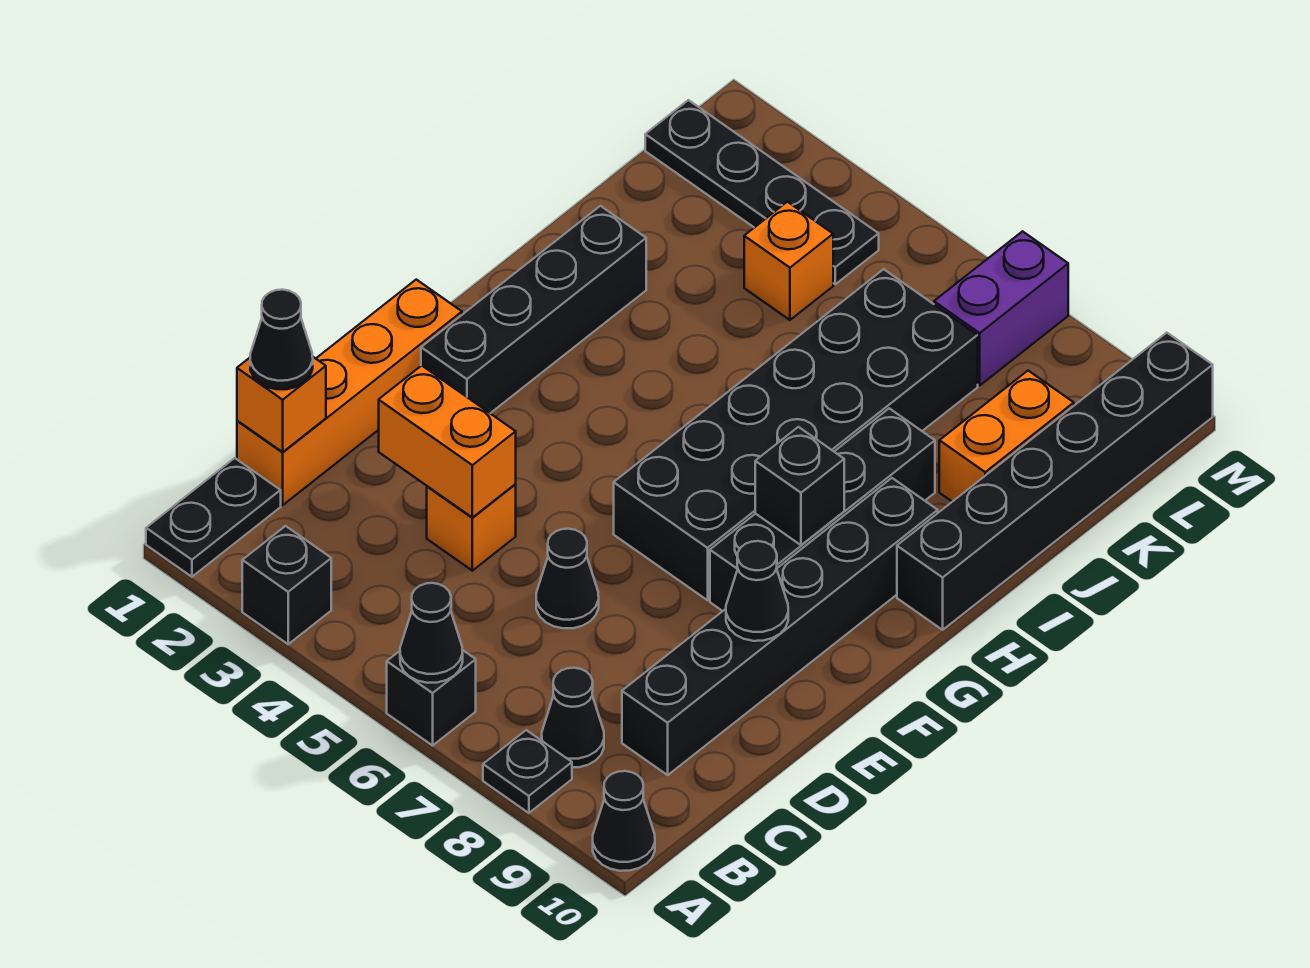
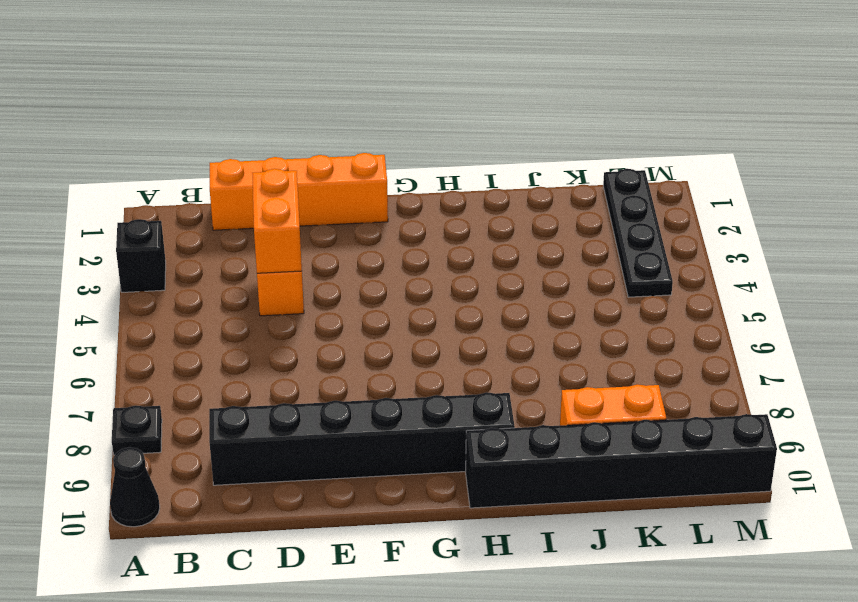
none -> black 1x2 plate [146,458,281,577]
none -> black 1x1 brick [387,650,476,745]
none -> black 1x1 cone [542,668,604,768]

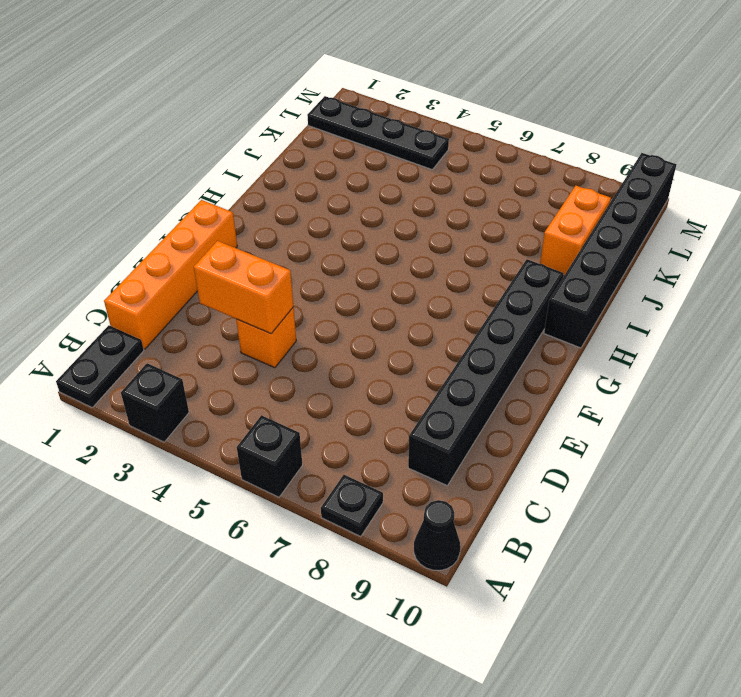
none -> black 1x1 cone [542,668,604,768]
none -> black 1x1 cone [536,529,599,628]
none -> black 1x4 brick [421,206,646,413]

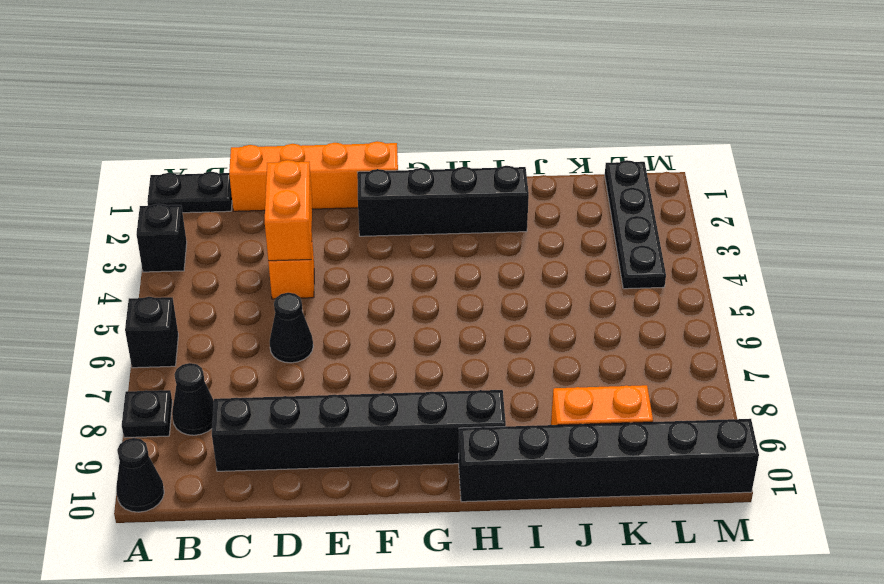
none -> black 2x6 brick [614,269,978,600]
none -> black 1x4 brick [710,408,935,611]
none -> orange 1x1 brick [744,202,833,320]

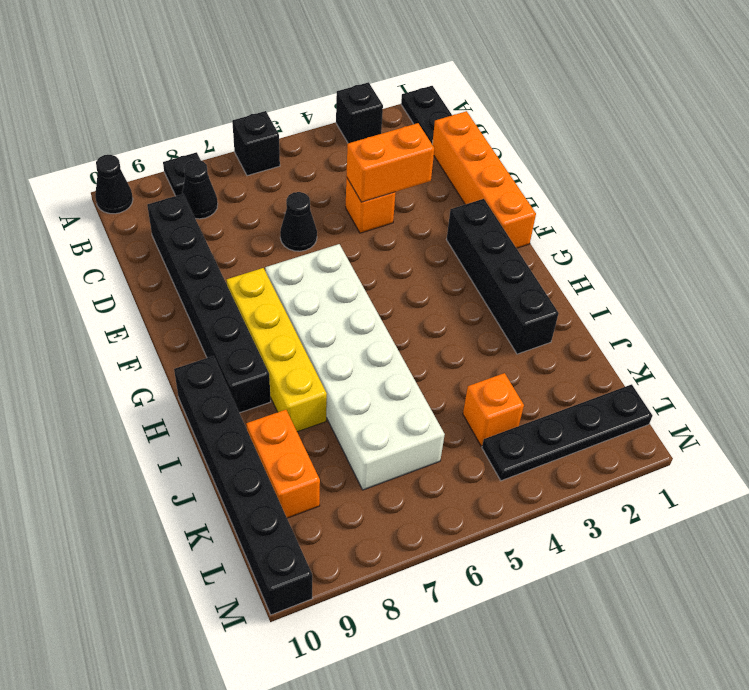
white 2x6 brick [265,244,445,490] -> black 2x6 brick [614,269,978,600]
yellow 1x4 brick [227,268,327,432] -> black 1x4 brick [710,408,935,611]
none -> purple 1x2 brick [934,231,1068,385]
none -> black 1x1 cone [400,583,463,683]
none -> orange 1x1 brick [237,356,326,452]

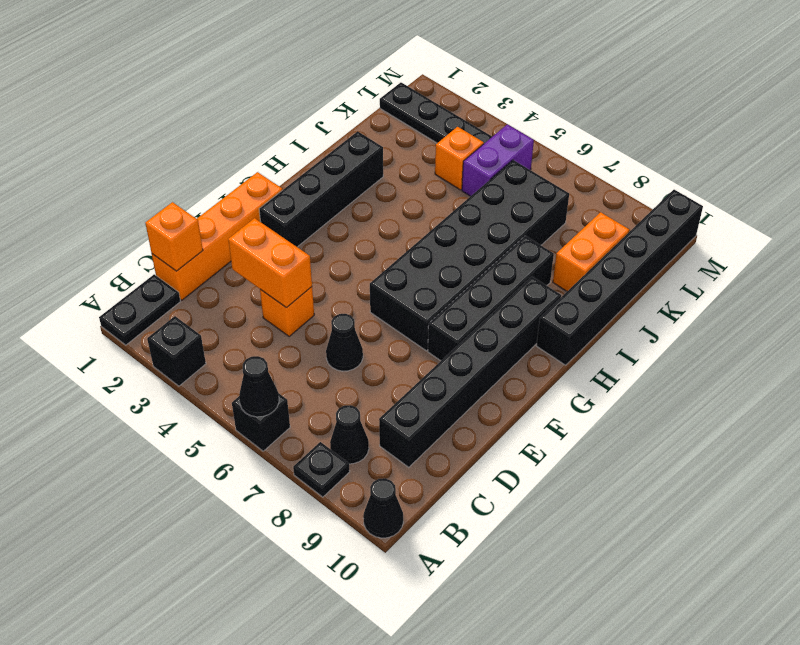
purple 1x2 brick [462,124,534,196] -> purple 1x2 brick moved to [934,231,1068,385]
none -> black 1x1 cone [726,541,788,641]
none -> black 1x1 brick [755,427,844,545]
none -> black 1x1 cone [250,290,313,389]

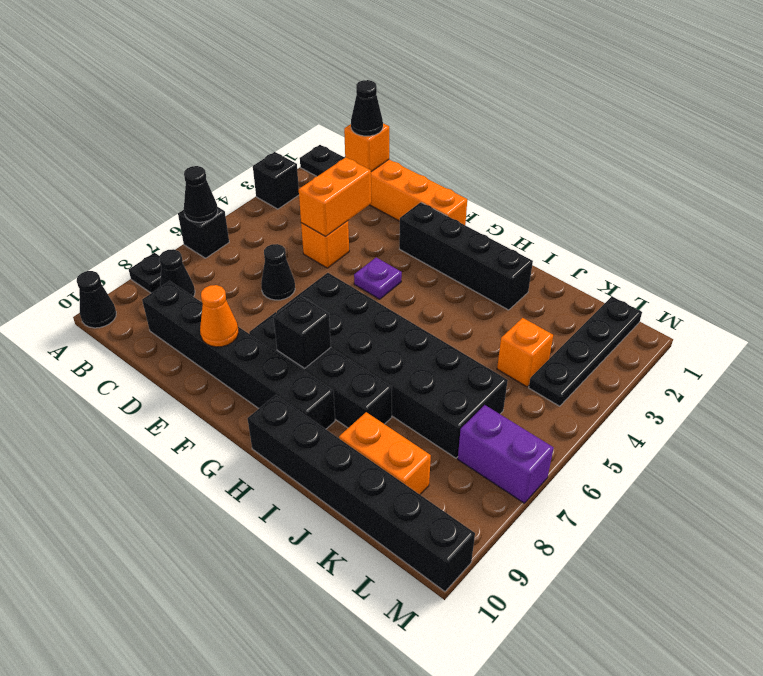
orange 1x1 cone [200,285,238,347] -> black 1x1 cone [726,541,788,641]
purple 1x1 plate [354,258,402,299] -> none

